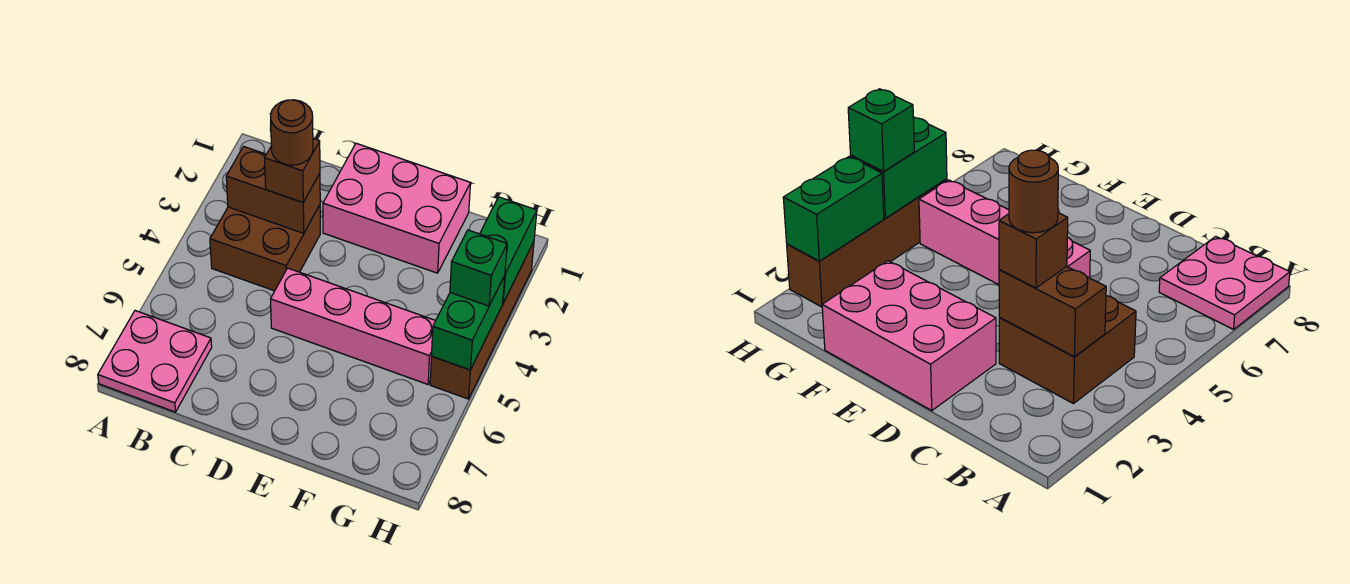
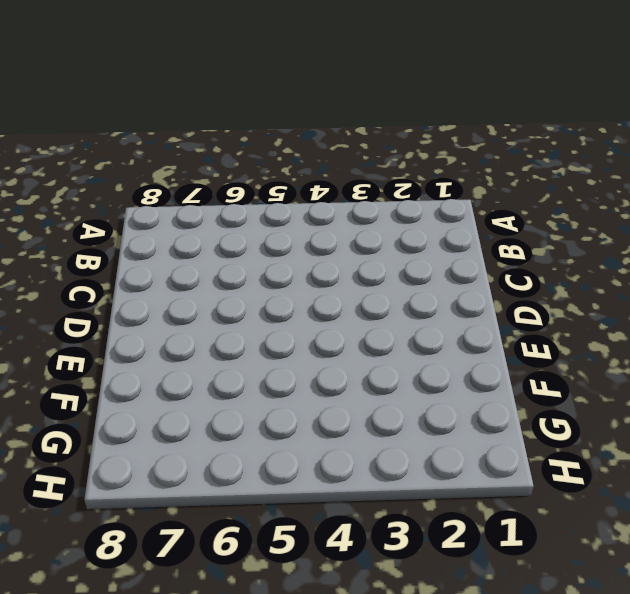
none -> pink 2x2 plate [98,311,212,412]
none -> brown 2x2 brick [210,205,320,291]

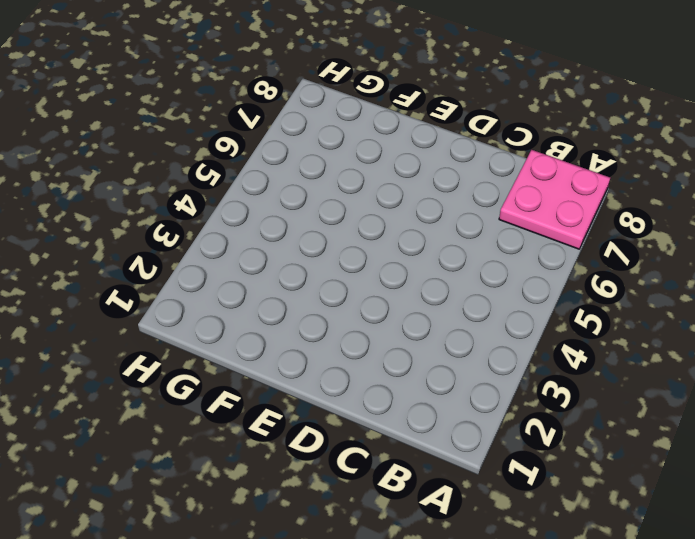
none -> brown 2x2 brick [210,205,320,291]
none -> pink 2x3 brick [323,143,471,273]

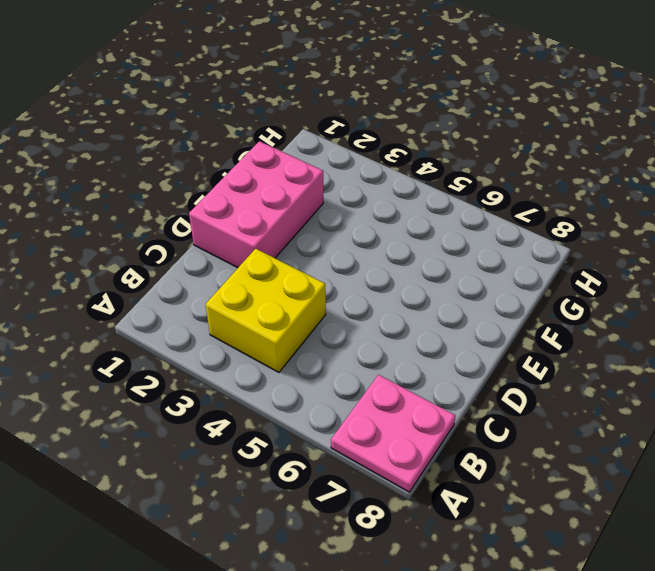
yellow 2x2 brick [206,249,326,372] -> brown 2x2 brick [210,205,320,291]
none -> pink 1x4 brick [271,268,436,384]
none -> brown 1x4 brick [430,242,534,399]

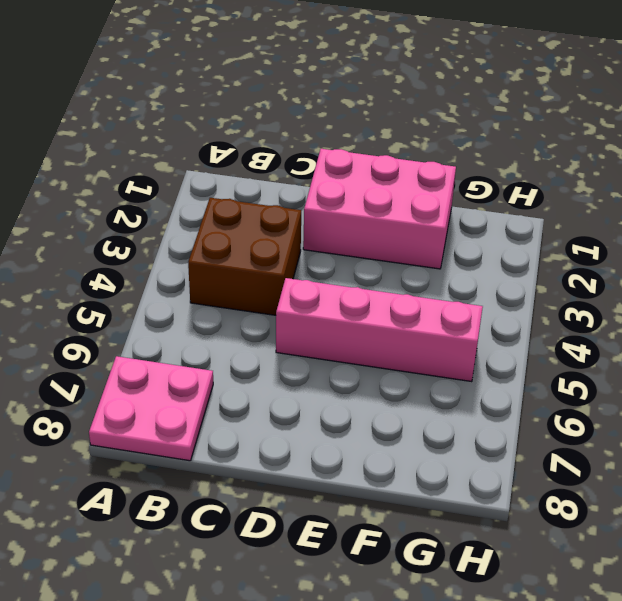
none -> brown 1x4 brick [430,242,534,399]
none -> brown 1x2 brick [226,146,320,233]

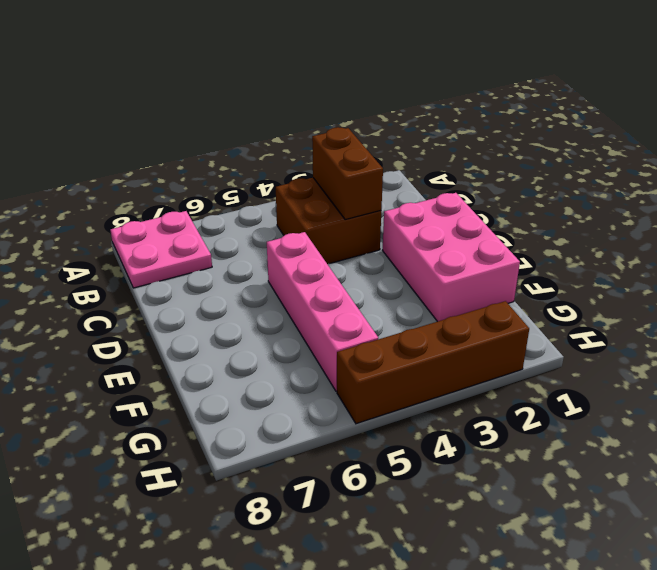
none -> green 1x2 brick [480,197,537,303]
none -> green 1x2 brick [432,276,505,370]

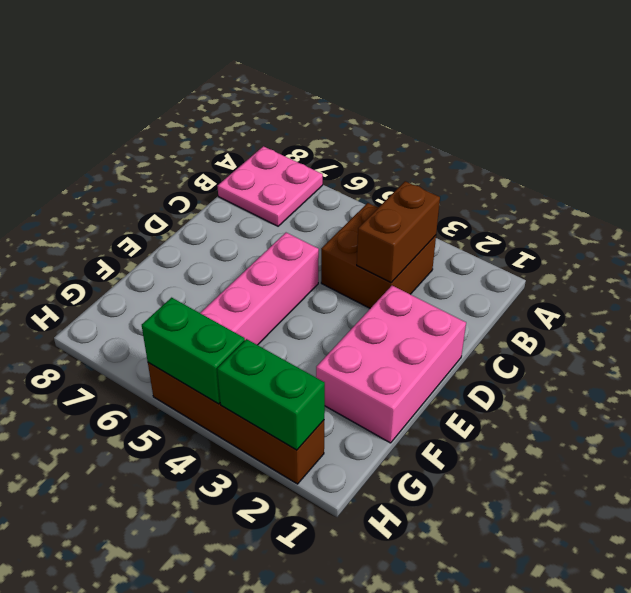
none -> brown 1x1 brick [265,139,320,202]
none -> green 1x1 brick [450,230,507,306]

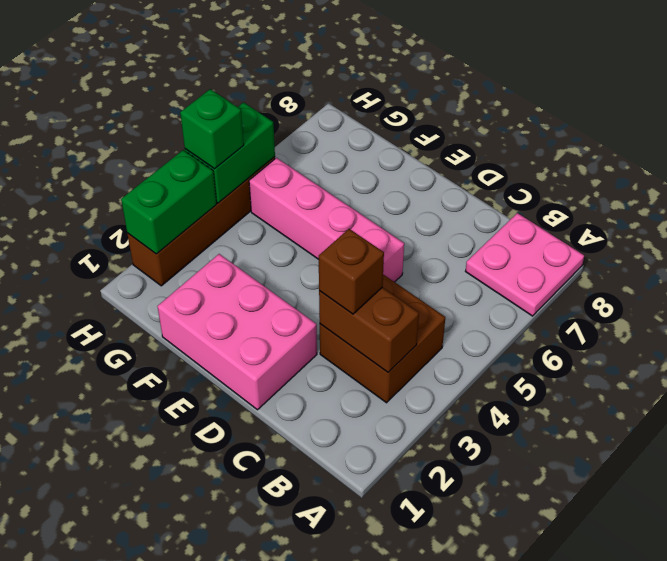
none -> brown 1x1 round brick [271,100,313,165]

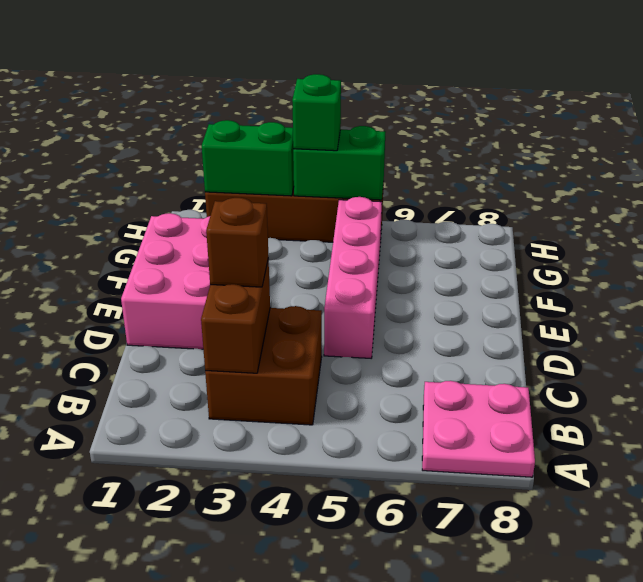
none -> brown 1x1 round brick [271,100,313,165]

